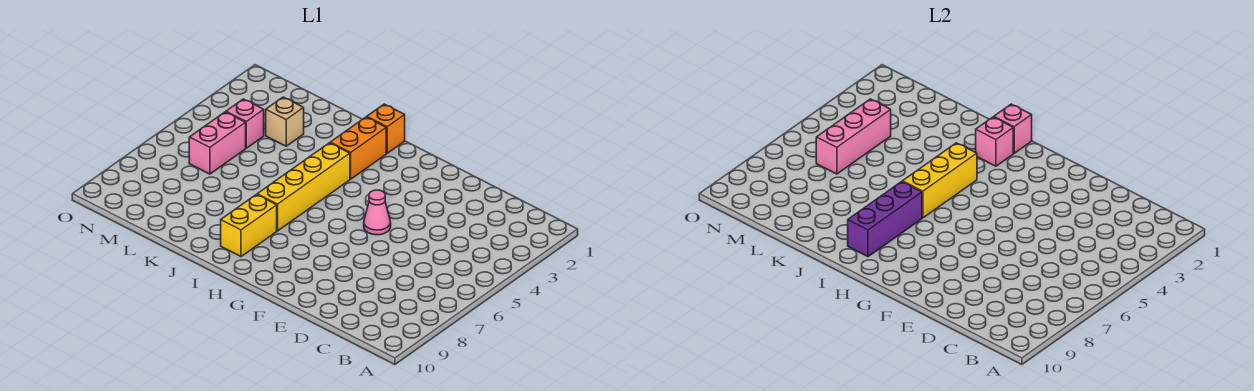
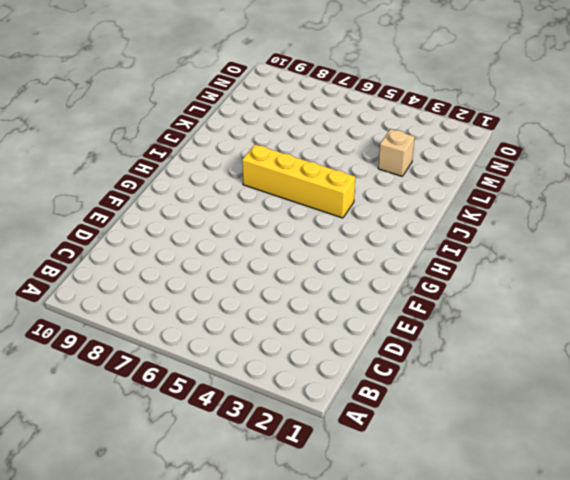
none -> pink 1x1 cone [364,190,391,235]
none -> orange 1x1 brick [367,104,405,153]
none -> orange 1x2 brick [330,117,386,179]

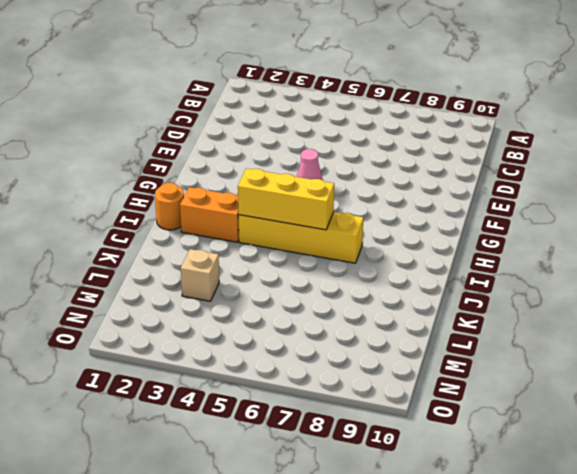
orange 1x1 round brick [155,183,184,230] -> orange 1x1 brick [367,104,405,153]
none -> yellow 1x2 brick [221,194,277,257]
none -> pink 1x1 brick [226,99,264,148]
none -> pink 1x2 brick [189,112,246,174]

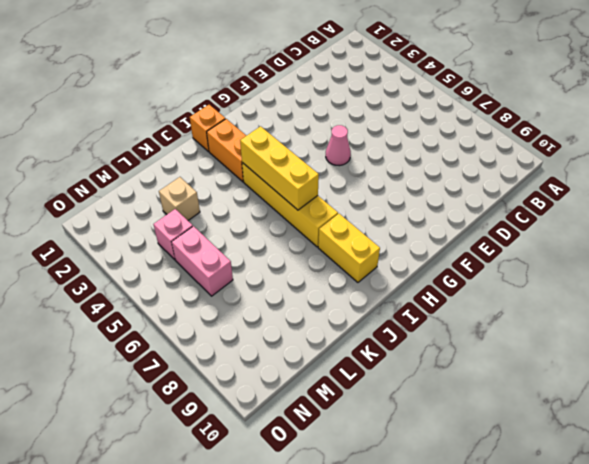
none -> pink 1x1 brick [994,104,1032,153]
none -> pink 1x1 brick [976,117,1013,166]
none -> purple 1x3 brick [848,182,922,257]

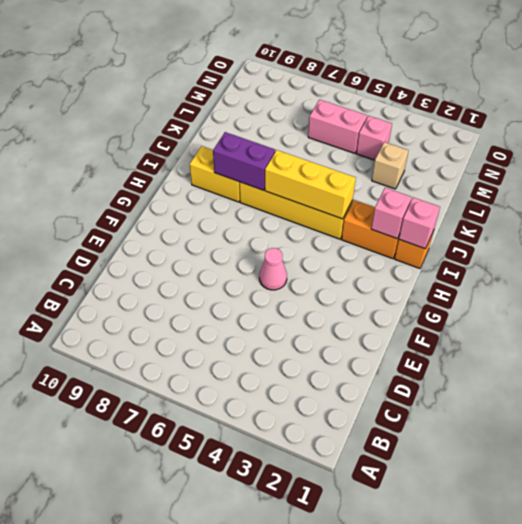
purple 1x2 brick [213,132,275,190] -> purple 1x3 brick [848,182,922,257]
none -> pink 1x3 brick [816,99,891,174]

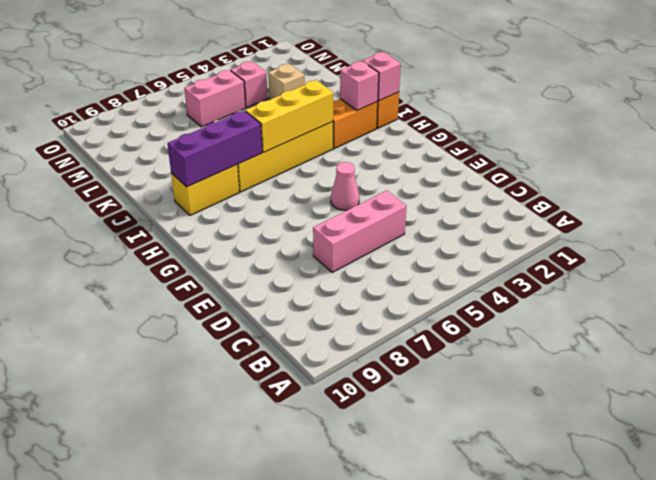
pink 1x3 brick [313,191,406,272] -> pink 1x3 brick moved to [816,99,891,174]

